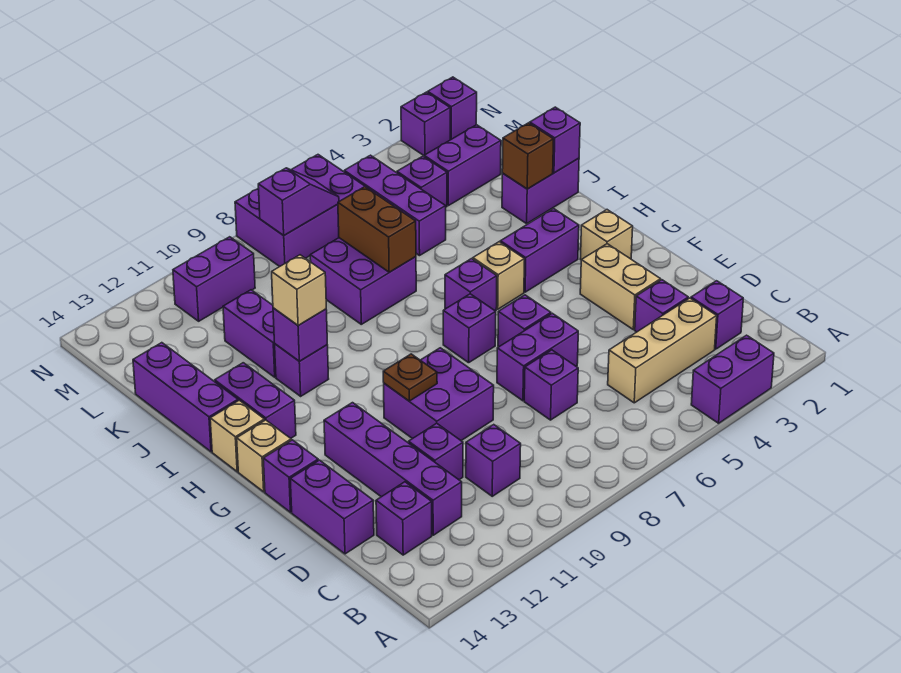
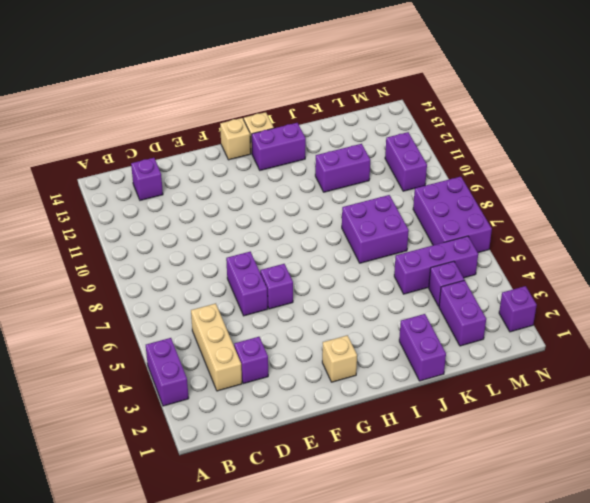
none -> purple 1x1 brick [691,281,743,349]
none -> purple 1x1 brick [466,425,521,496]
none -> purple 1x4 brick [324,403,462,535]
none -> purple 1x1 brick [524,350,578,420]

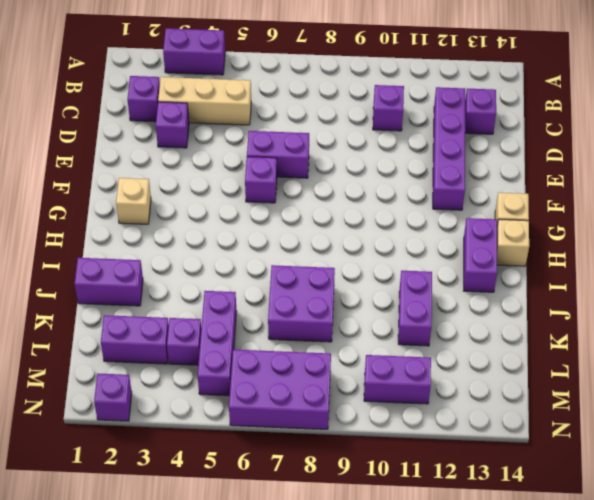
none -> purple 1x1 brick [524,350,578,420]
none -> purple 1x1 brick [409,423,463,480]
none -> purple 1x2 brick [290,460,374,554]
none -> tan 1x2 brick [580,244,661,330]

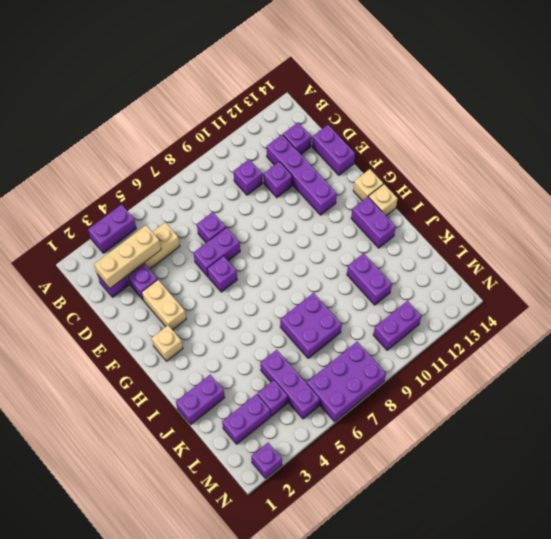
tan 1x3 brick [94,225,161,288] -> none
none -> purple 2x2 brick [384,348,494,441]
none -> purple 1x1 brick [263,440,318,512]
none -> purple 1x1 brick [443,294,496,363]
none -> purple 1x2 brick [500,209,579,292]

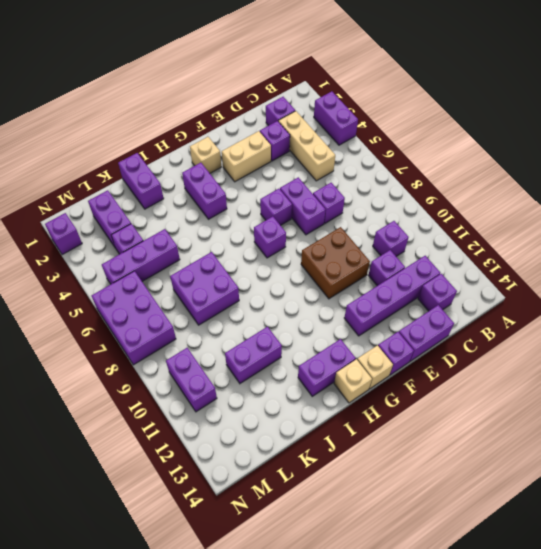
brown 2x2 brick [301,227,370,299] -> purple 2x2 brick [384,348,494,441]
none -> tan 1x1 brick [473,242,524,309]
none -> purple 1x1 brick [445,259,497,311]
none -> purple 1x1 brick [275,344,329,396]
none -> purple 1x3 brick [133,343,238,452]

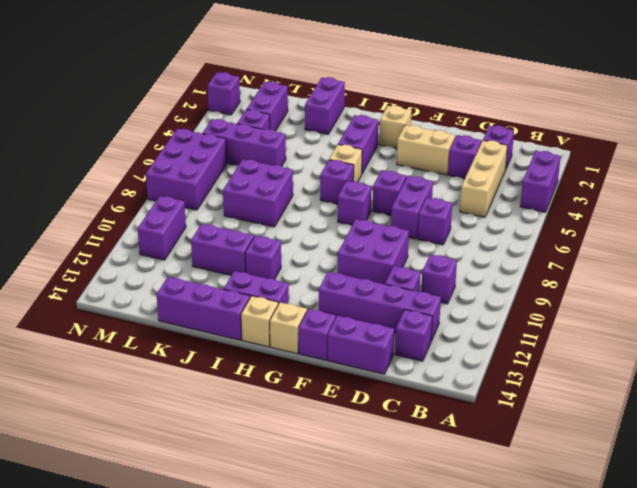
none -> purple 1x1 brick [428,77,477,140]
none -> brown 1x1 plate [383,354,437,401]
none -> purple 1x1 brick [273,308,327,361]
none -> purple 1x1 brick [530,107,580,173]

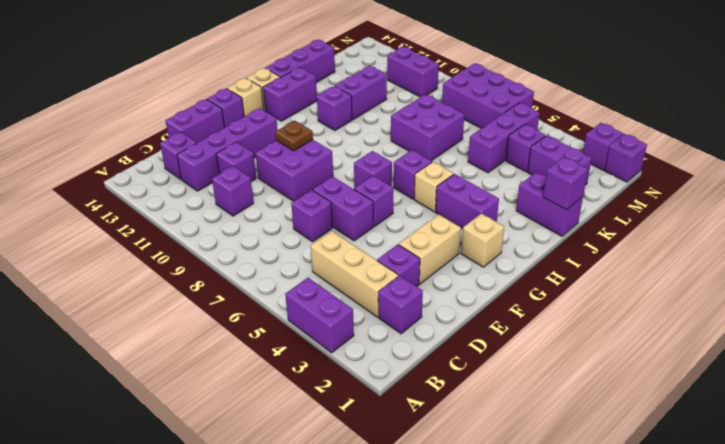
none -> purple 1x1 brick [273,308,327,361]
none -> brown 1x1 brick [502,123,554,189]
none -> brown 1x2 brick [338,187,416,272]
none -> purple 1x2 slope [258,168,339,235]

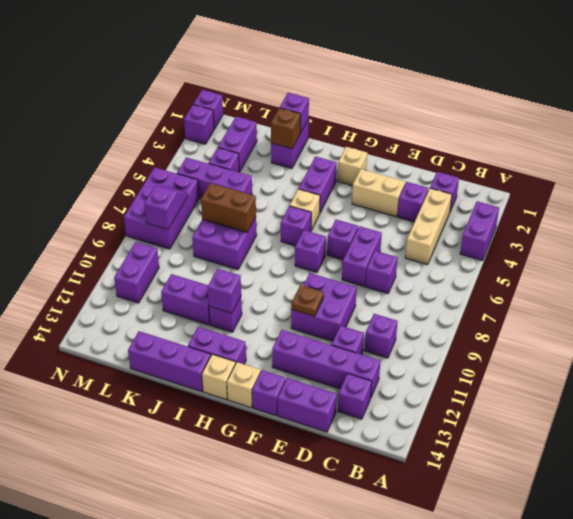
none -> tan 1x1 brick [272,255,326,326]

